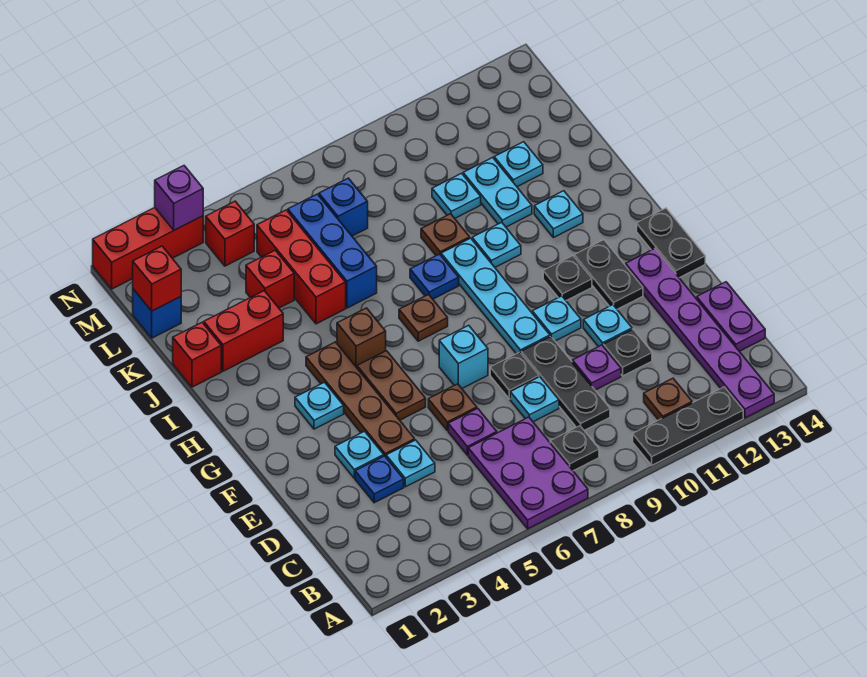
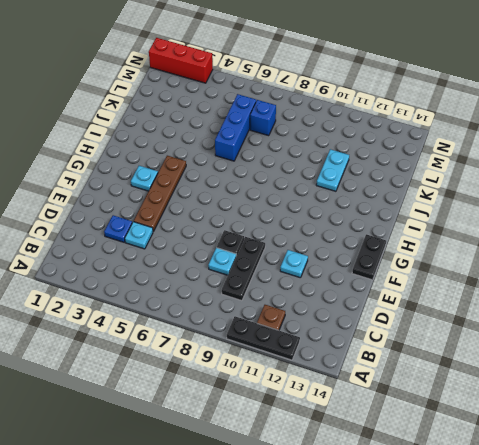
none -> purple 2x3 plate [468,417,588,529]
none -> purple 1x6 plate [626,249,774,418]
none -> black 1x1 plate [550,426,599,471]
none -> purple 1x2 plate [697,282,765,351]

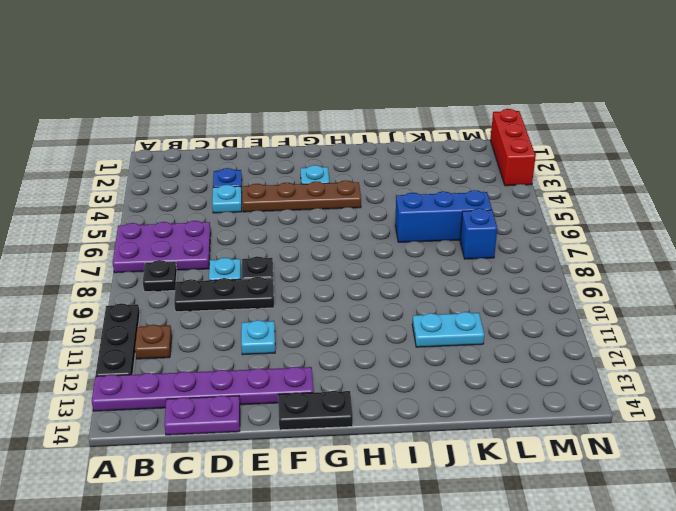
none -> purple 1x1 plate [448,408,497,455]
none -> purple 1x1 plate [572,345,621,390]
none -> black 1x1 plate [604,329,652,376]
none -> cyan 1x1 plate [335,431,384,478]

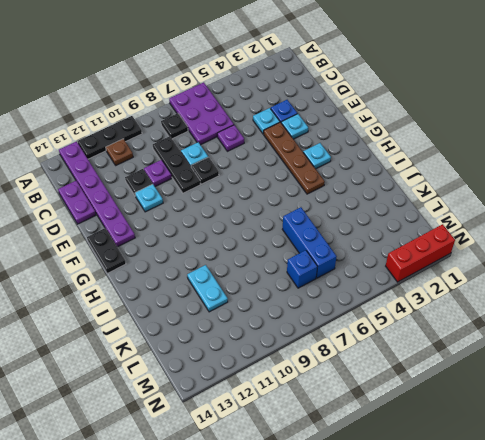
none -> brown 1x1 plate [428,384,477,431]
none -> brown 1x2 plate [357,351,426,420]
none -> cyan 1x1 brick [439,325,488,388]
none -> cyan 1x4 plate [441,238,550,354]

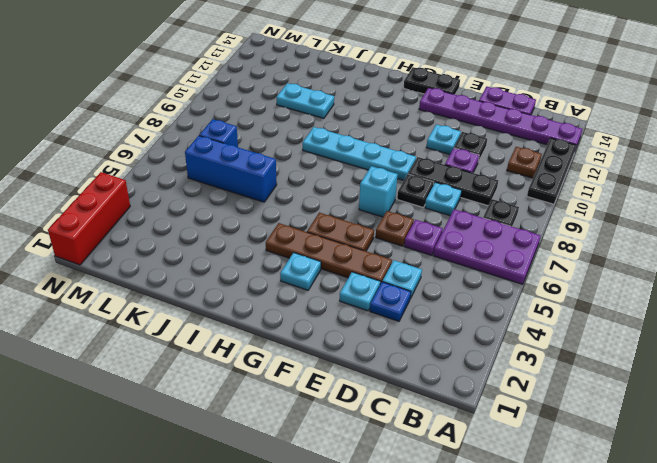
none -> cyan 1x1 plate [532,296,581,341]
none -> black 1x2 plate [574,240,643,309]
none -> black 1x1 plate [543,256,592,301]
none -> brown 1x1 brick [337,308,386,367]

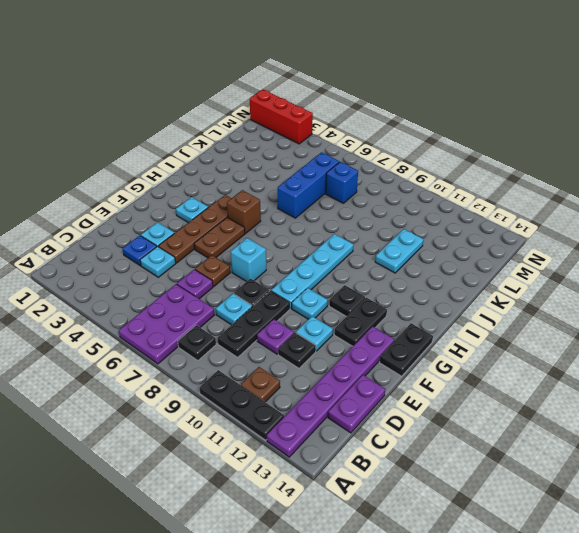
none -> brown 1x1 plate [399,294,448,341]
none -> blue 1x1 plate [410,254,459,299]
none -> cyan 1x1 plate [472,222,521,267]
none -> cyan 1x1 plate [534,191,583,238]

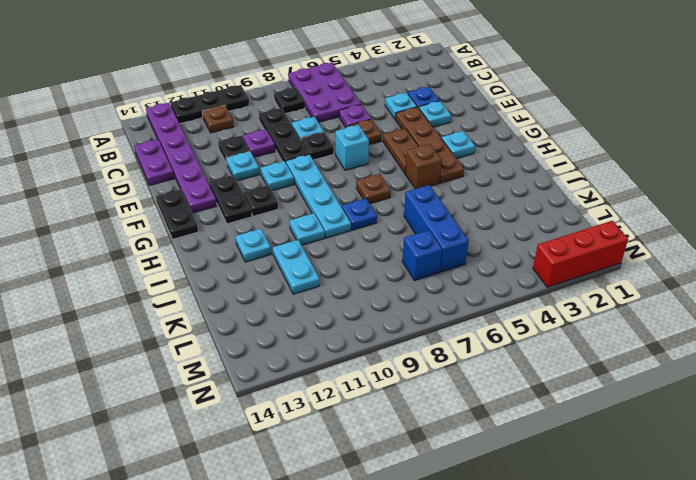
none -> red 1x1 brick [173,322,221,387]
none -> red 1x2 brick [204,291,283,371]
none -> red 1x3 brick [257,210,346,324]
none -> brown 1x1 plate [421,214,470,256]

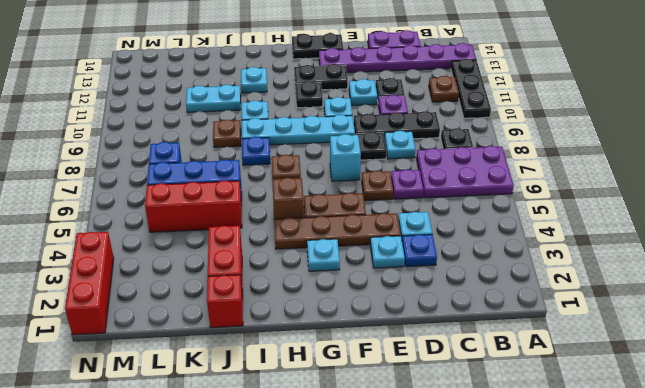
none -> red 1x1 brick [246,250,294,308]
none -> cyan 1x1 plate [432,173,481,218]
none -> cyan 1x1 plate [494,142,543,187]
none -> blue 1x1 brick [133,289,181,338]

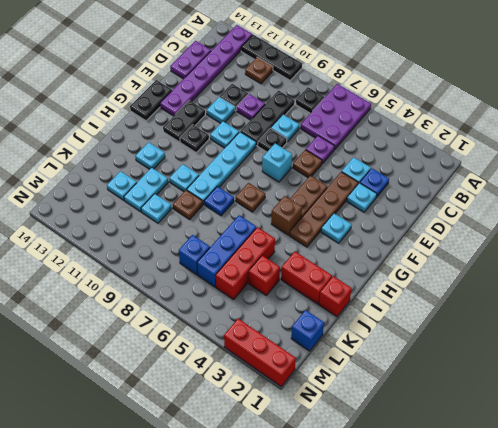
none -> red 1x1 brick [206,201,254,266]
none -> red 1x1 brick [133,246,181,311]
none -> purple 1x1 brick [155,166,203,230]

